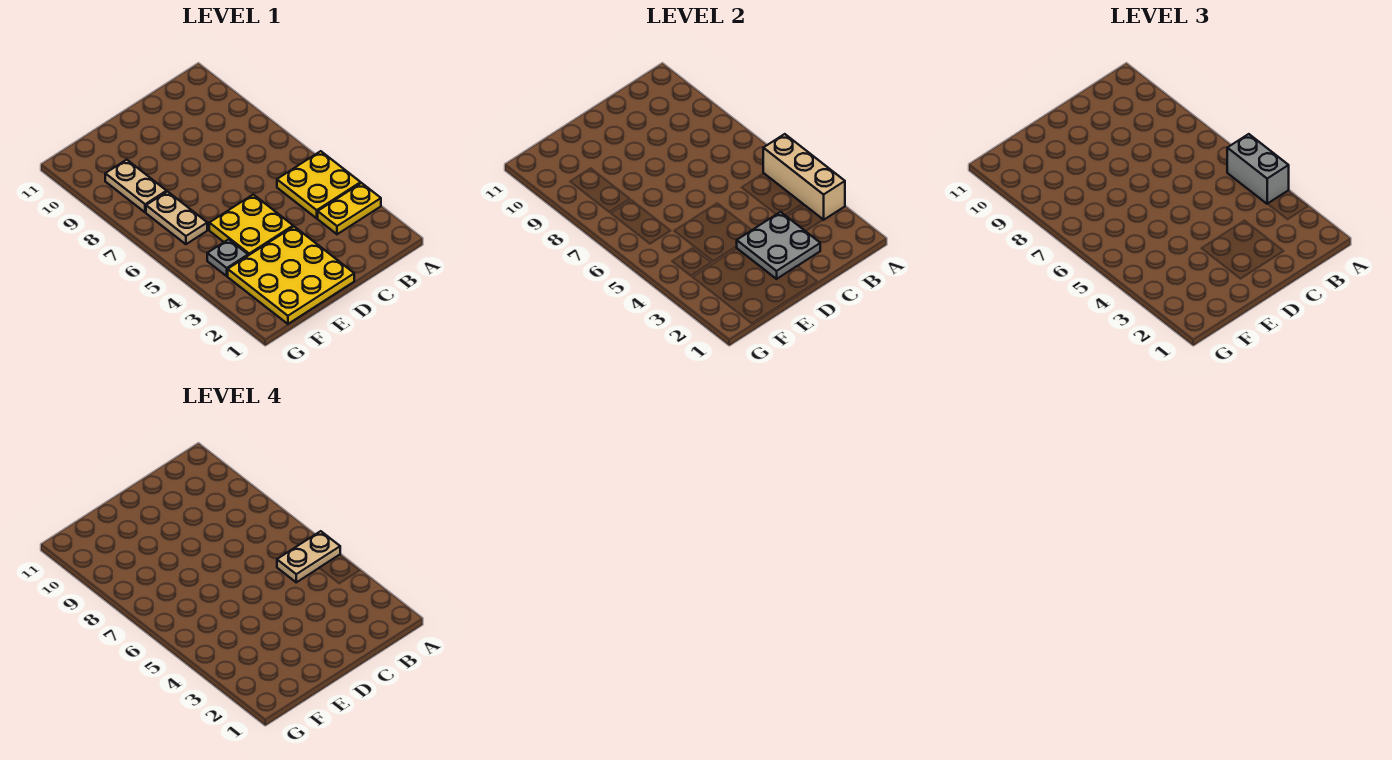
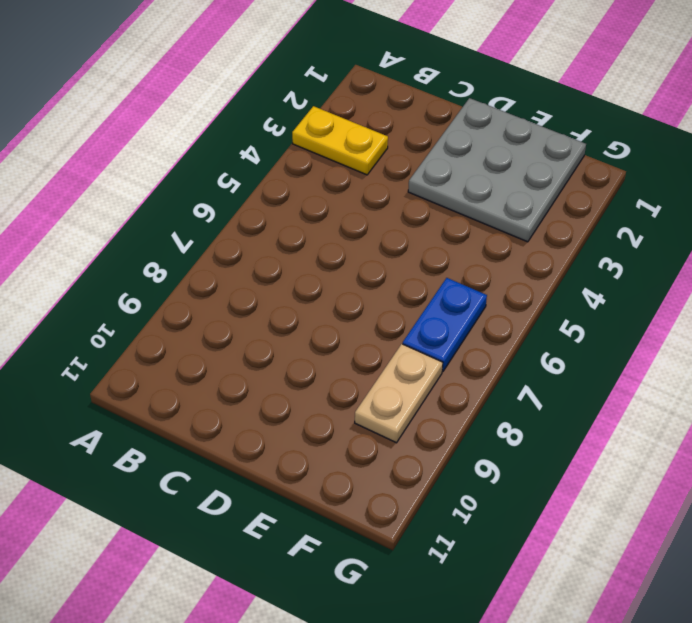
grey 3x3 plate [408,98,586,242] -> yellow 3x3 plate [228,227,354,324]
blue 1x2 plate [403,278,487,371] -> tan 1x2 plate [146,192,207,244]
none -> yellow 2x2 plate [277,151,361,218]
none -> yellow 2x2 plate [209,194,293,256]

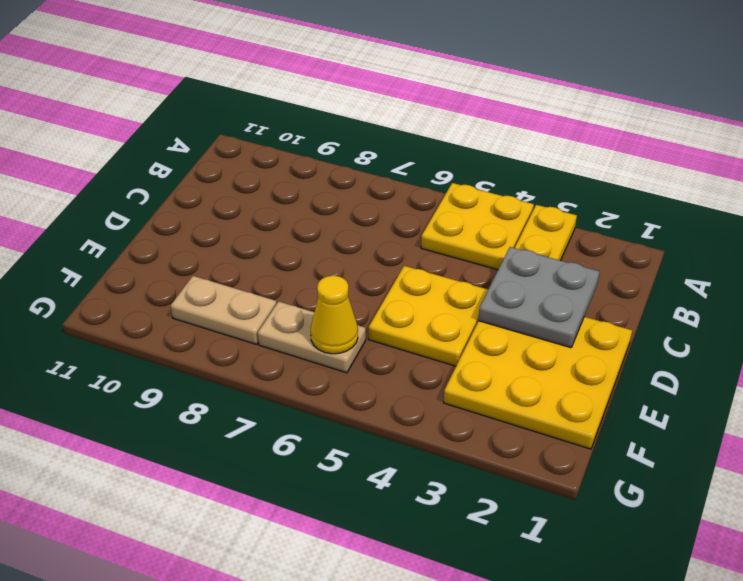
yellow 1x1 cone [310,276,358,354] -> none
none -> grey 1x1 plate [207,239,248,276]
none -> tan 1x3 brick [763,134,845,220]

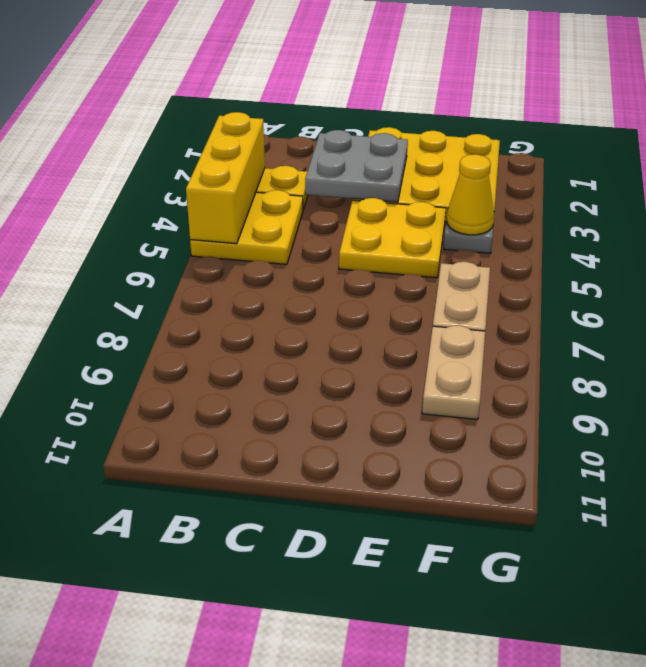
yellow 1x3 brick [186,112,265,244] -> tan 1x3 brick [763,134,845,220]
yellow 1x1 cone [447,154,494,235] -> none
none -> grey 1x2 brick [1227,134,1289,204]
none -> tan 1x2 plate [277,531,340,582]

